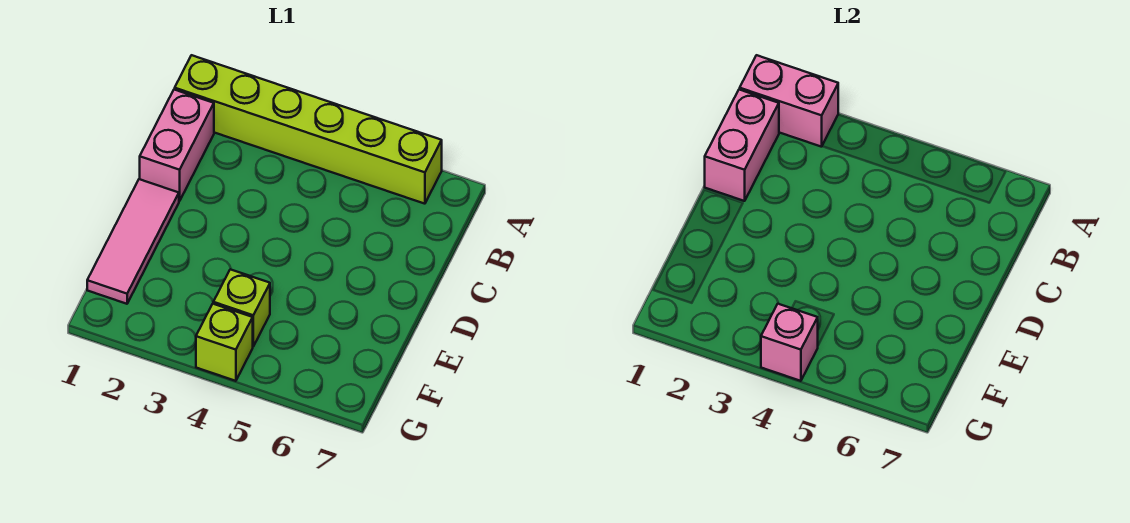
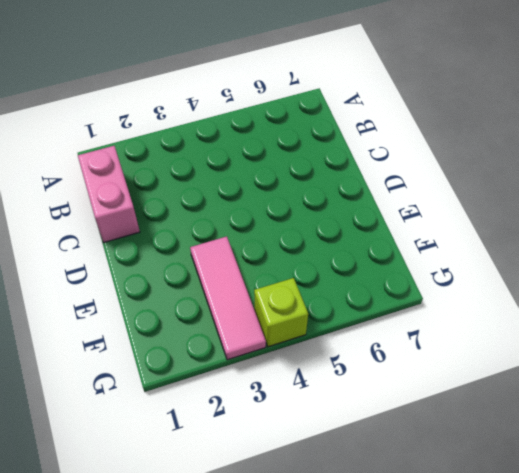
pink 1x3 tile [190,236,266,360] -> pink 1x3 tile moved to [87,179,179,304]
none -> lime 1x6 brick [175,55,442,204]
none -> lime 1x1 brick [213,269,270,346]

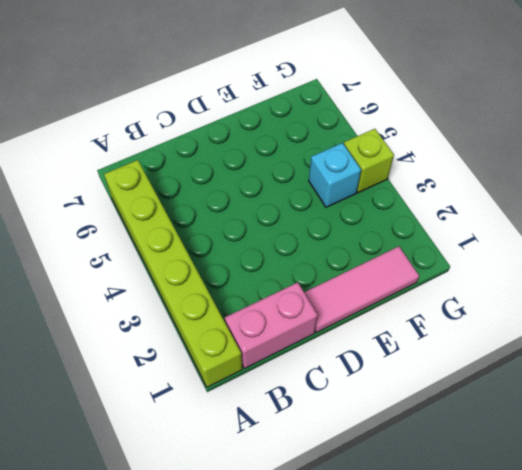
cyan 1x1 brick [309,143,361,207] -> lime 1x1 brick [213,269,270,346]
none -> pink 1x2 brick [740,55,838,147]
none -> pink 1x2 brick [705,89,779,201]

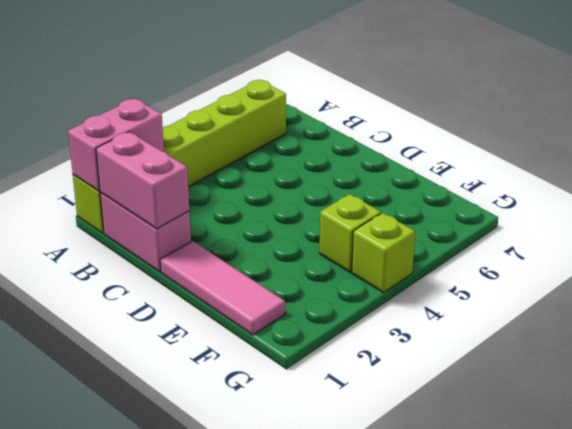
none -> pink 1x1 brick [761,304,818,381]

